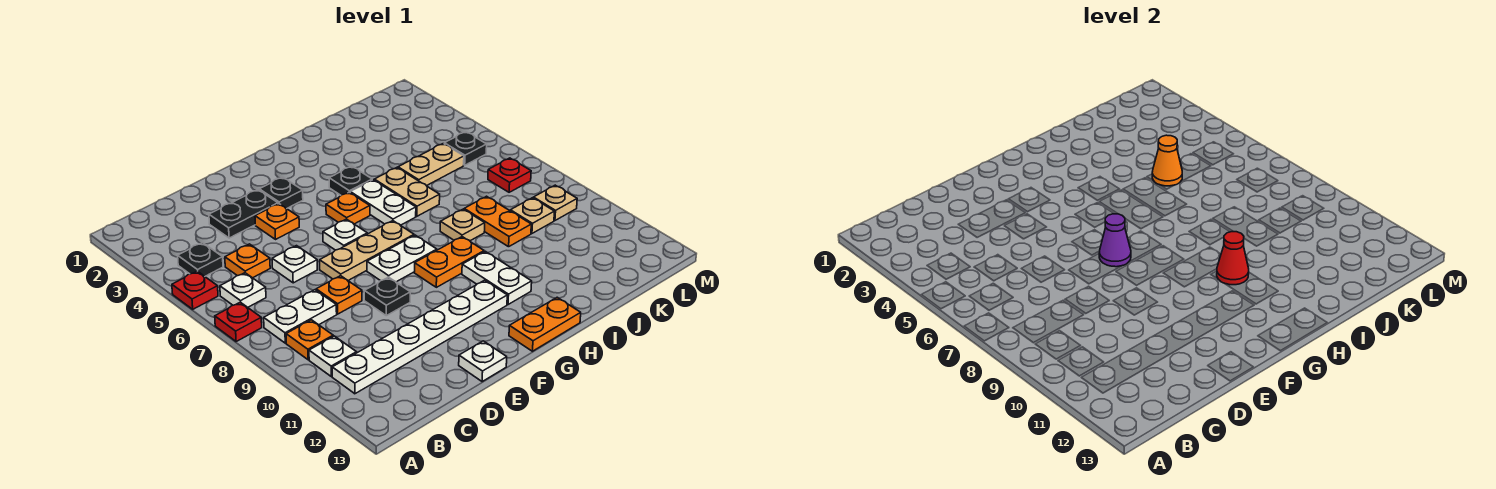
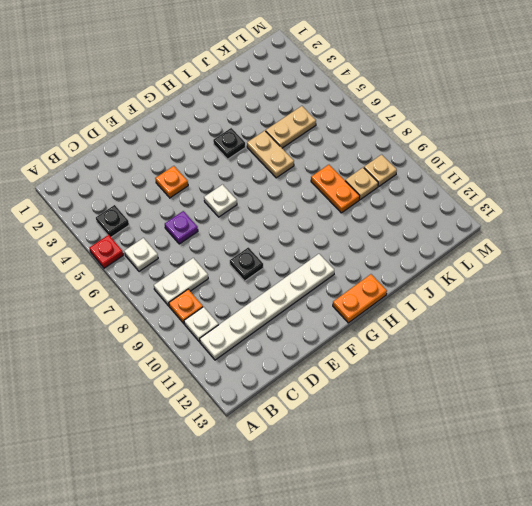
purple 1x1 plate [165,211,198,244] -> white 1x1 plate [272,246,317,283]
none -> red 1x1 plate [215,302,262,342]
none -> orange 1x1 plate [225,244,270,278]
none -> black 1x2 plate [209,190,278,238]
none -> orange 1x1 plate [316,276,362,314]

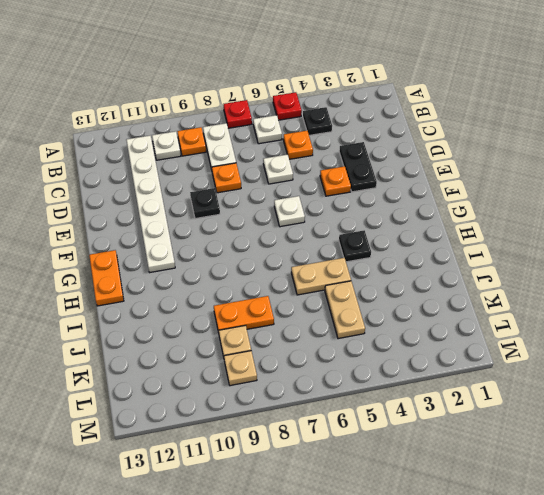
none -> tan 1x3 plate [320,221,414,280]
none -> white 1x1 plate [459,341,507,381]
none -> black 1x1 plate [259,177,303,208]
none -> white 1x2 plate [367,235,437,282]

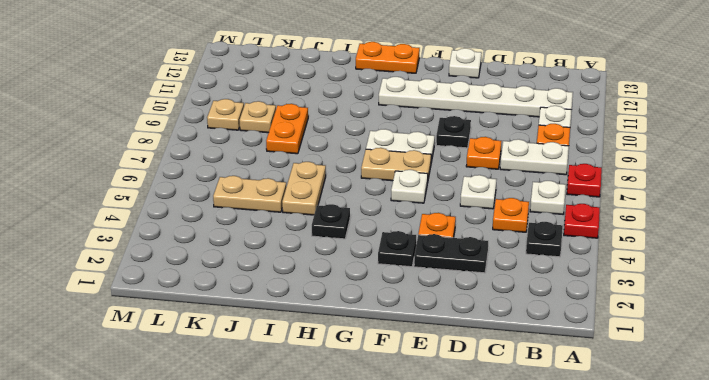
tan 1x2 plate [361,148,431,181] -> tan 1x3 plate [320,221,414,280]
none -> orange 1x1 plate [326,192,370,224]
none -> orange 1x2 plate [414,237,484,287]
none -> white 1x2 plate [350,180,416,225]
none -> white 1x2 plate [462,251,532,305]

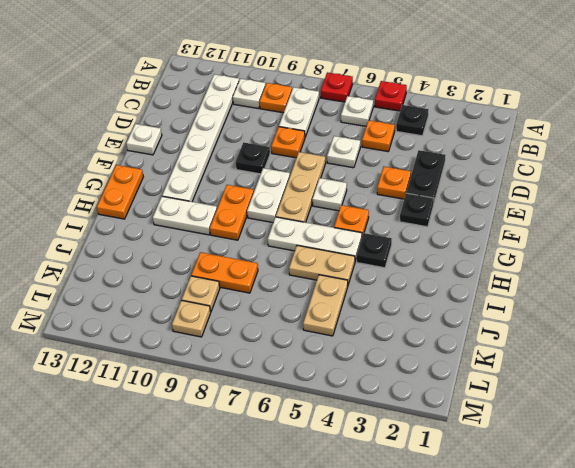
white 1x3 plate [268,217,362,261] -> white 1x2 plate [350,180,416,225]
none -> tan 1x1 plate [440,209,485,241]
none -> black 1x1 plate [444,132,487,165]
none -> red 1x1 plate [488,158,531,192]
none -> purple 1x1 cone [1099,214,1131,267]

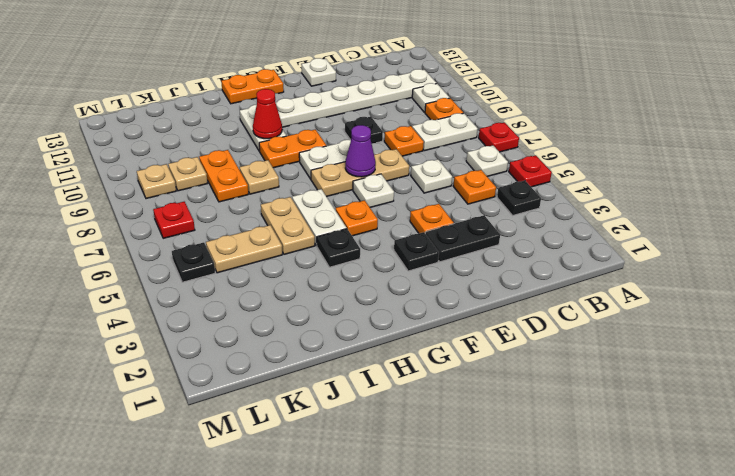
none -> orange 1x1 cone [1152,135,1182,186]

